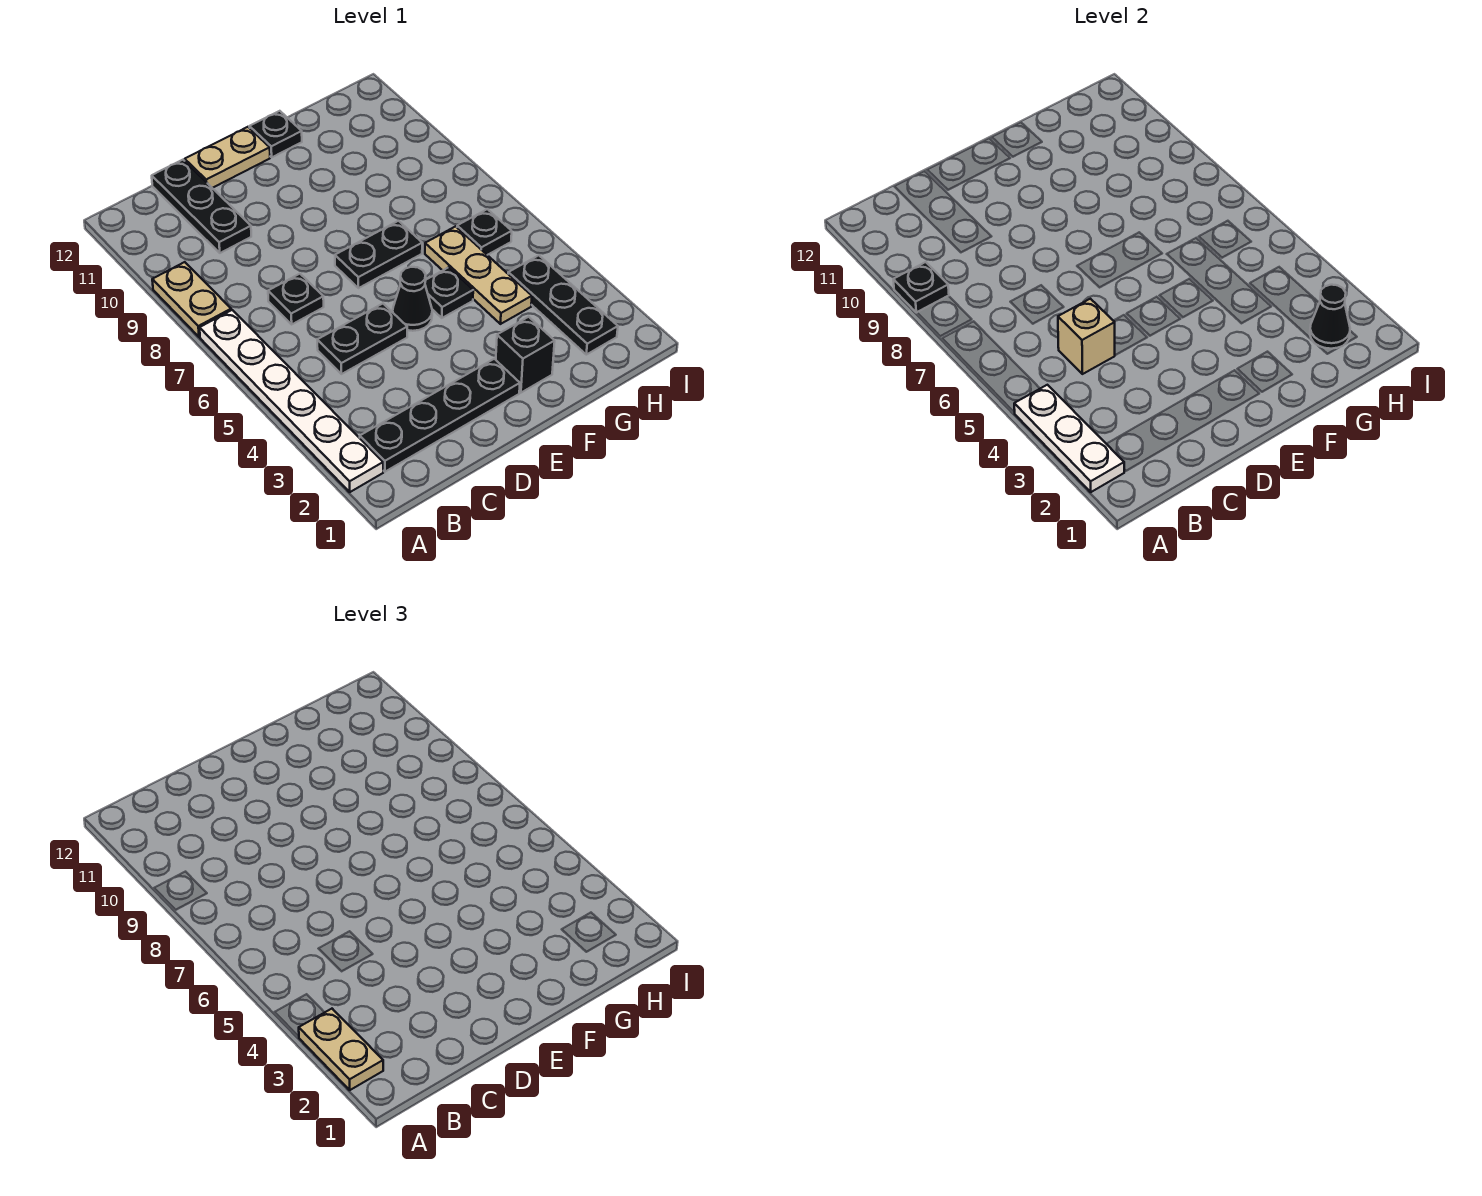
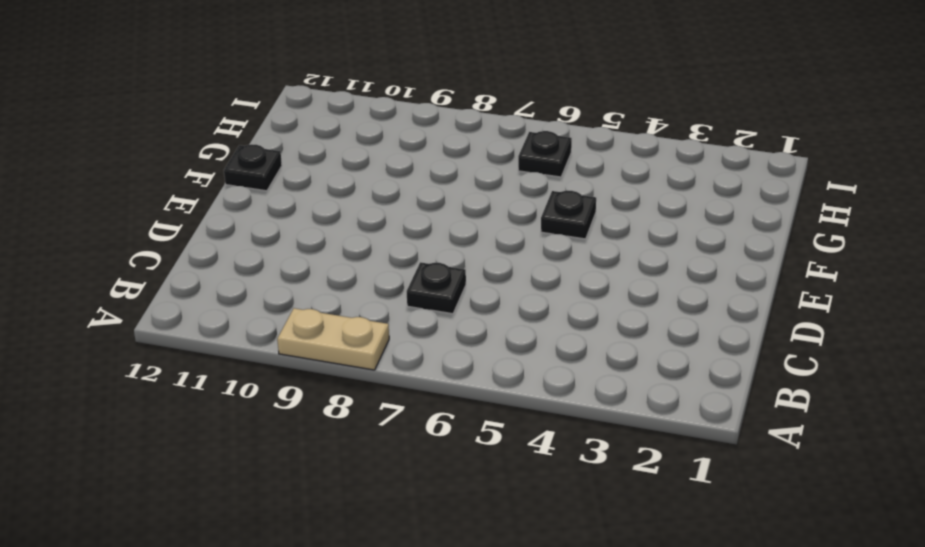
none -> white 1x6 plate [200,310,383,492]
none -> black 1x4 plate [360,359,520,472]
none -> black 1x2 plate [317,304,407,374]

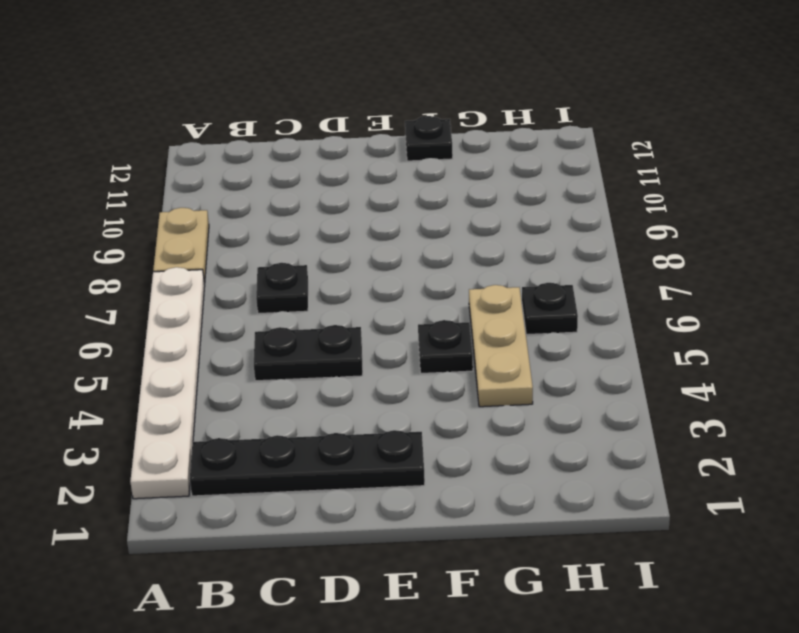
none -> black 1x3 plate [152,160,251,253]
none -> tan 1x2 plate [185,127,270,188]
none -> black 1x1 cone [393,267,432,331]

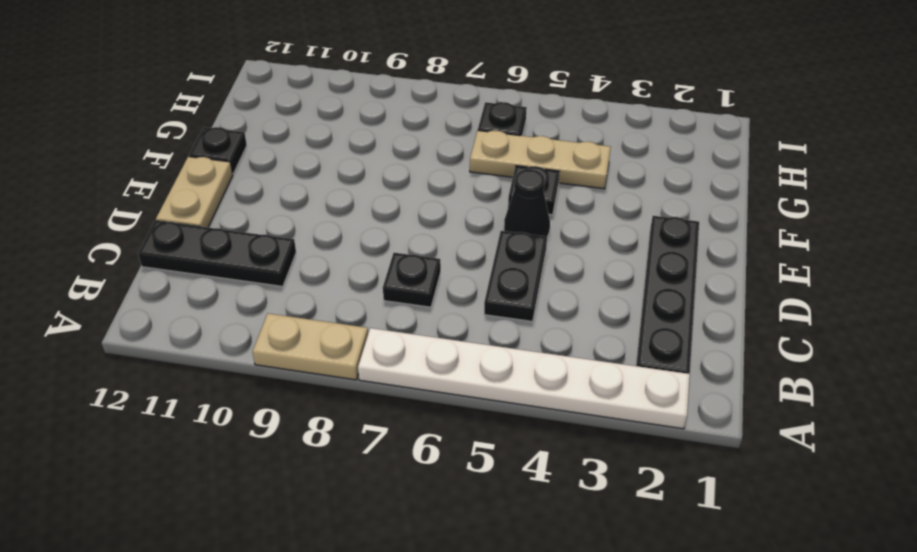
none -> black 1x2 plate [335,221,422,288]
none -> black 1x1 brick [496,317,555,393]
none -> black 1x3 plate [508,255,618,355]

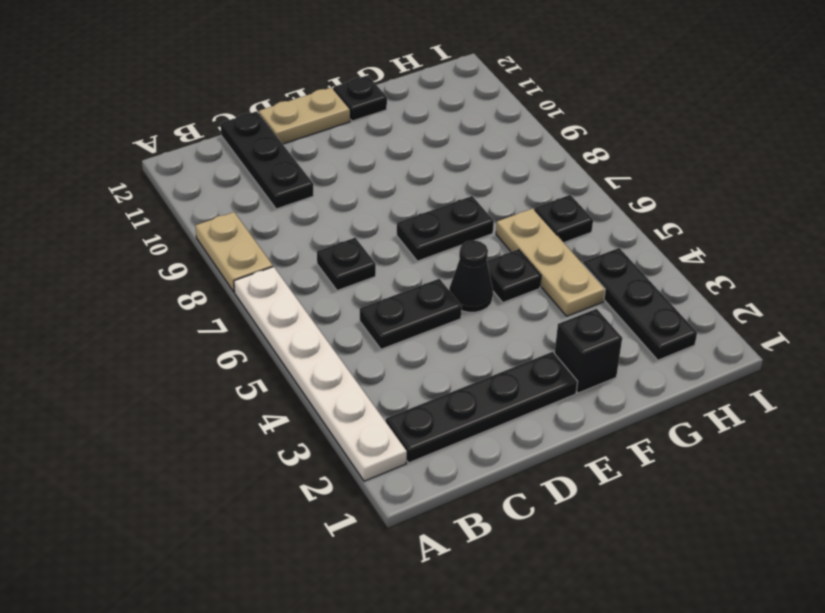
none -> white 1x3 plate [1014,385,1124,492]
none -> black 1x1 plate [893,262,949,313]
none -> tan 1x1 brick [1058,299,1115,374]

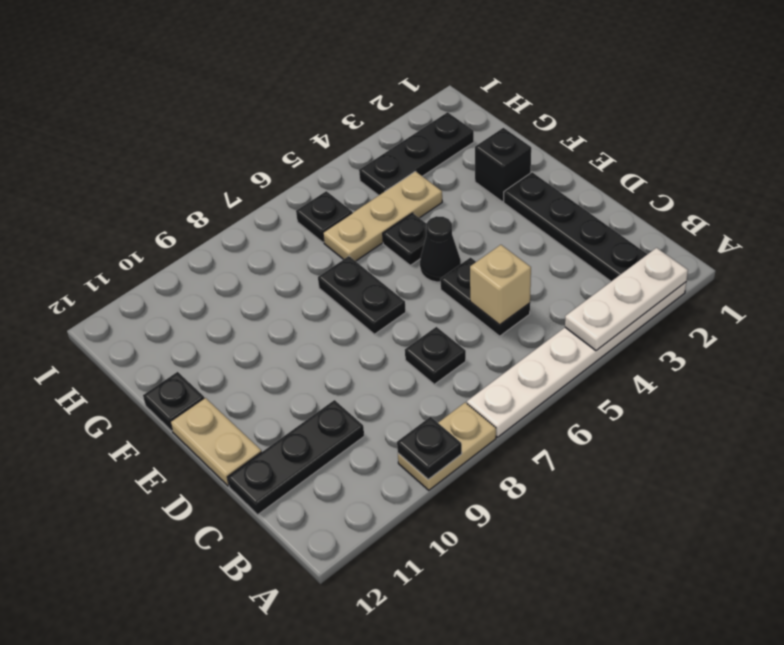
none -> black 1x1 cone [1310,285,1350,349]
none -> tan 1x2 plate [299,1009,383,1090]

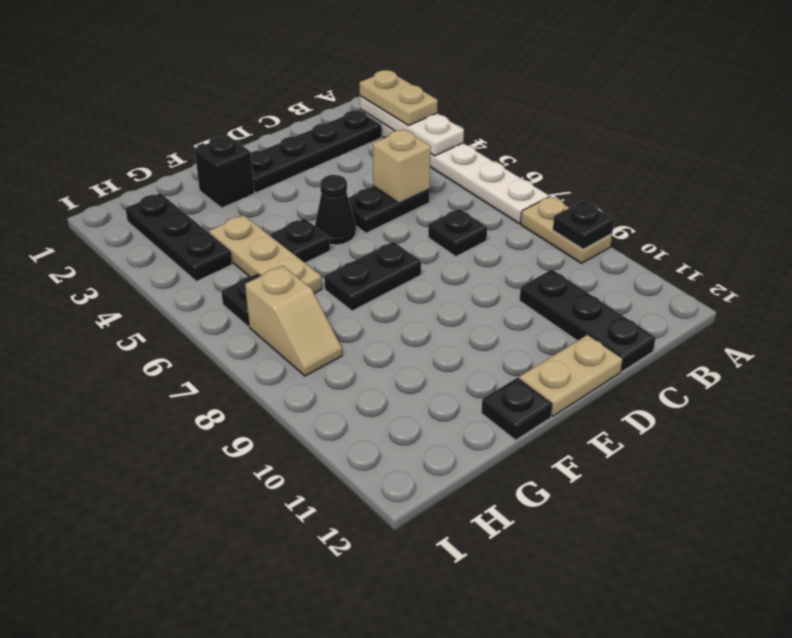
tan 1x2 slope [245,266,342,376] -> none
none -> black 1x1 cone [1310,285,1350,349]

